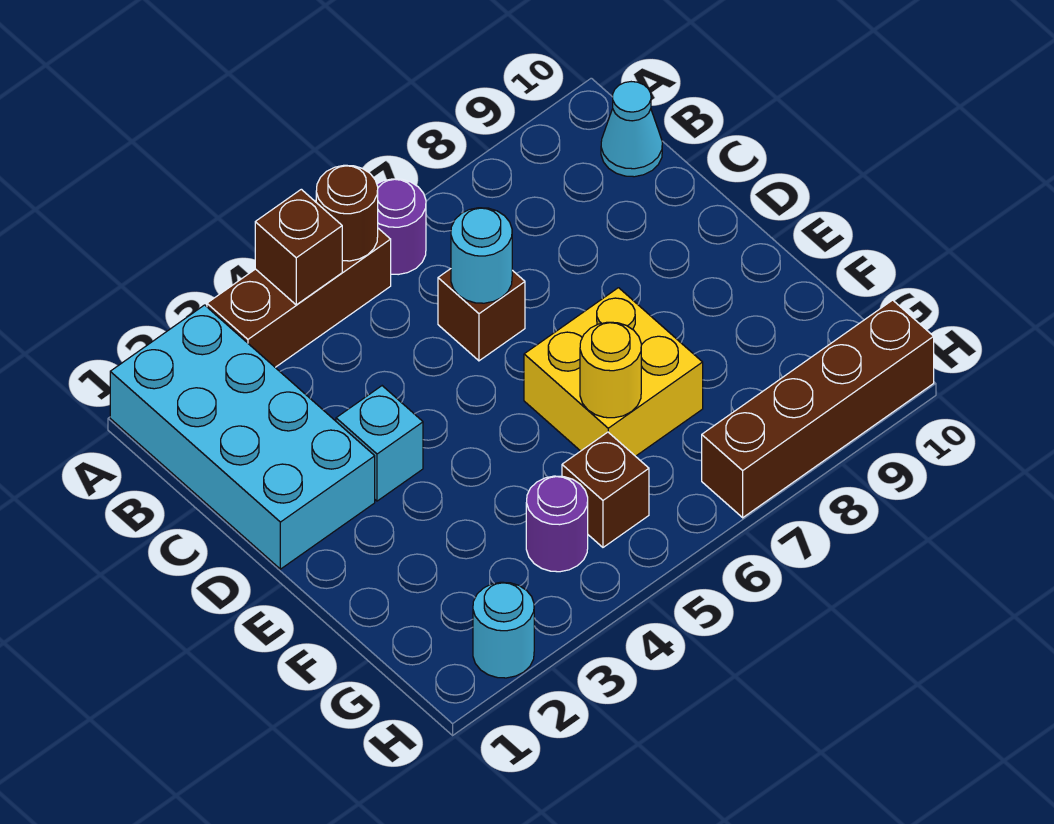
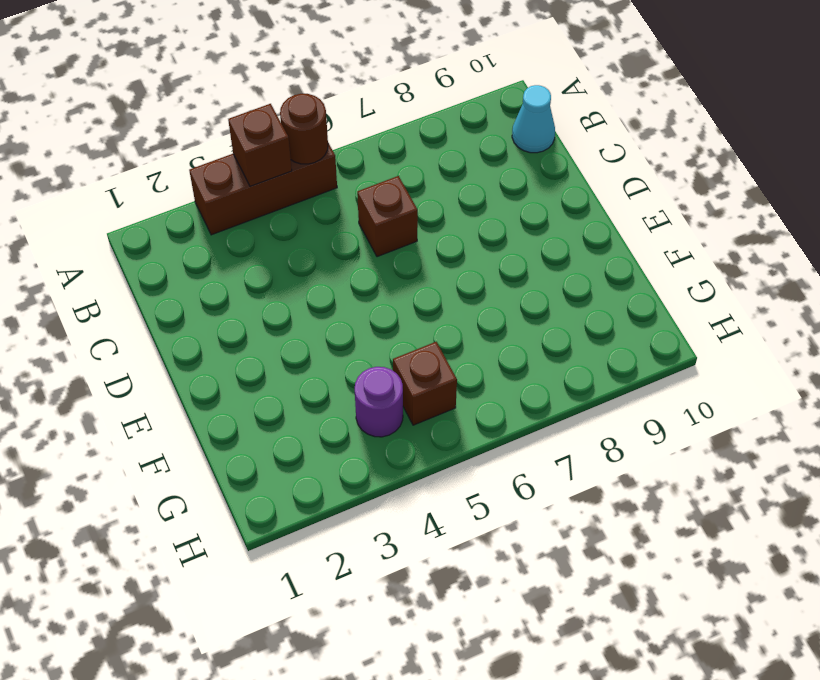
none -> cyan 2x4 brick [110,305,375,569]
none -> purple 1x1 round brick [377,179,426,275]
none -> cyan 1x1 brick [336,386,423,501]

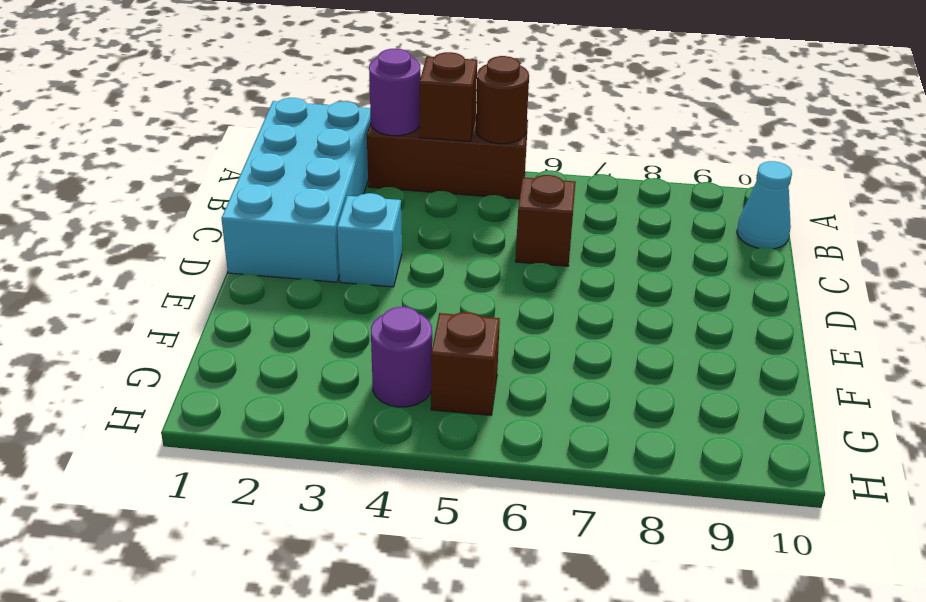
purple 1x1 round brick [369,49,421,136] -> purple 1x1 round brick moved to [377,179,426,275]
none -> yellow 2x2 brick [524,288,703,456]
none -> cyan 1x1 round brick [473,582,534,678]
none -> brown 1x4 brick [702,300,934,518]

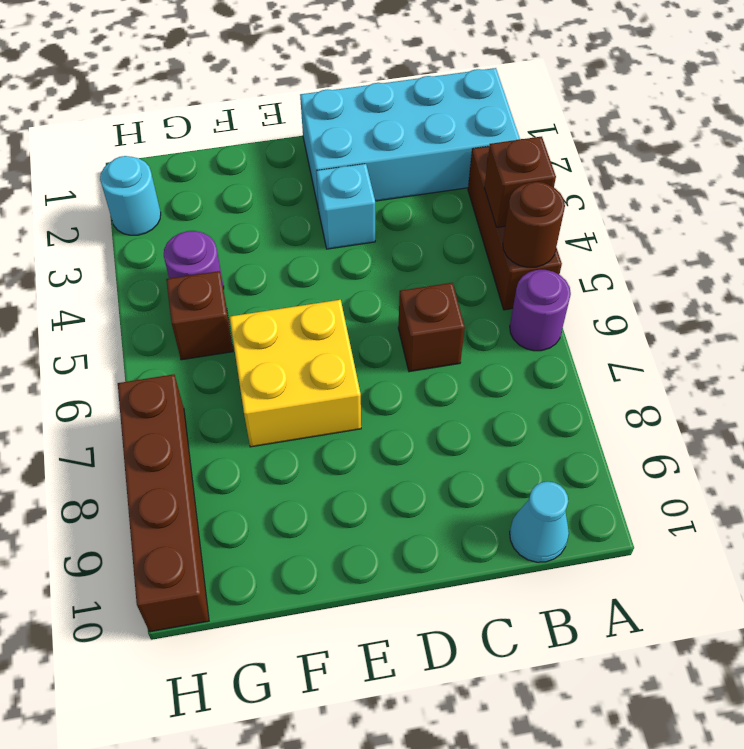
none -> cyan 1x1 round brick [451,208,512,303]
none -> yellow 1x1 round brick [580,322,641,418]

